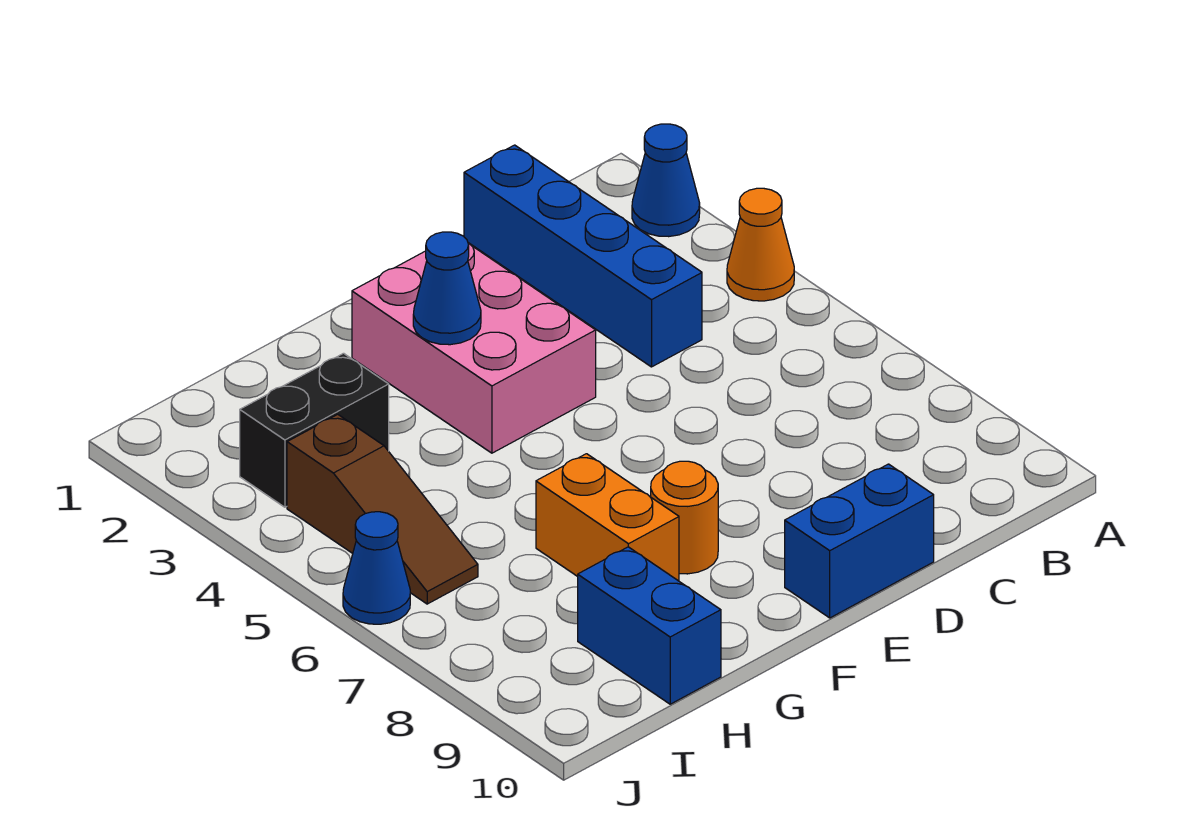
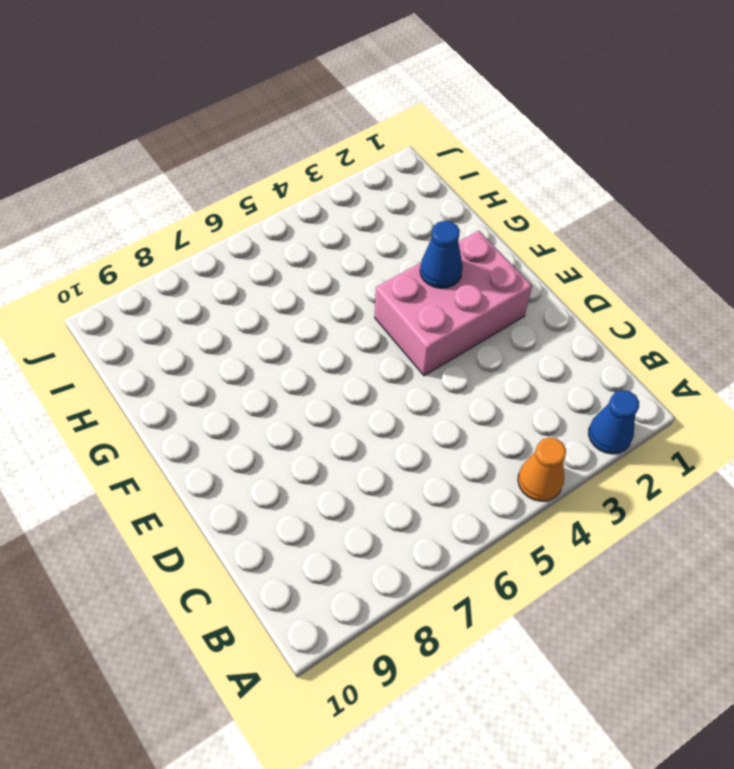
none -> blue 1x4 brick [464,145,702,367]
none -> blue 1x2 brick [785,464,934,618]
none -> orange 1x1 round brick [651,461,718,574]

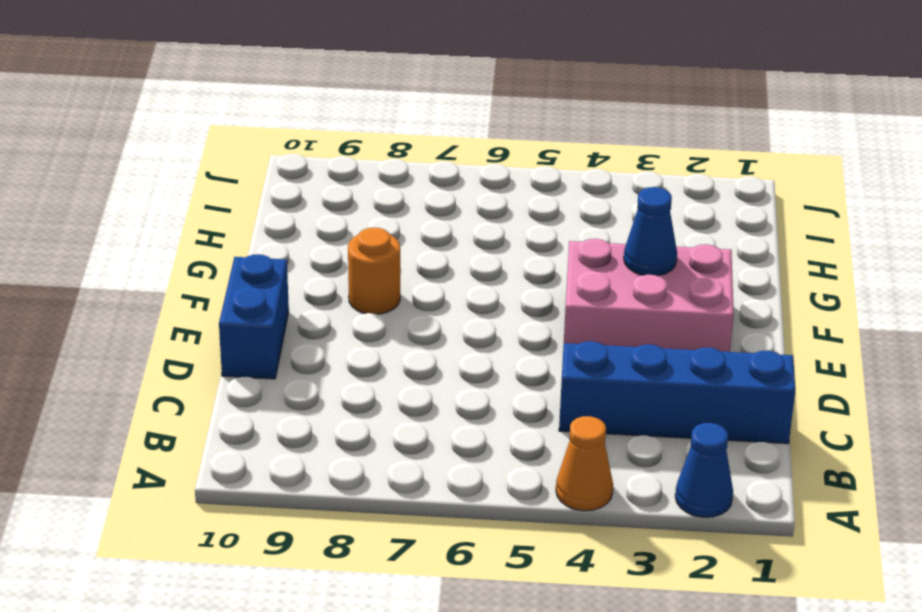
none -> orange 1x2 brick [536,454,679,581]
none -> black 1x2 brick [240,353,389,507]
none -> blue 1x2 brick [578,547,721,704]

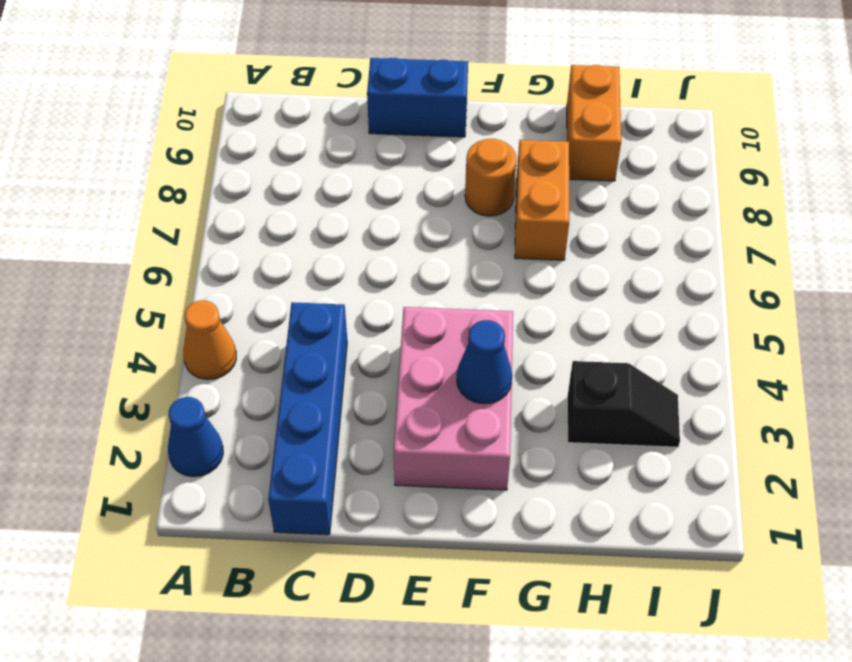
black 1x2 slope [567,361,680,447] -> black 1x2 brick [240,353,389,507]
orange 1x2 brick [567,65,621,181] -> blue 1x2 brick [578,547,721,704]
none -> brown 1x3 slope [287,414,478,604]
none -> blue 1x1 cone [343,512,410,624]

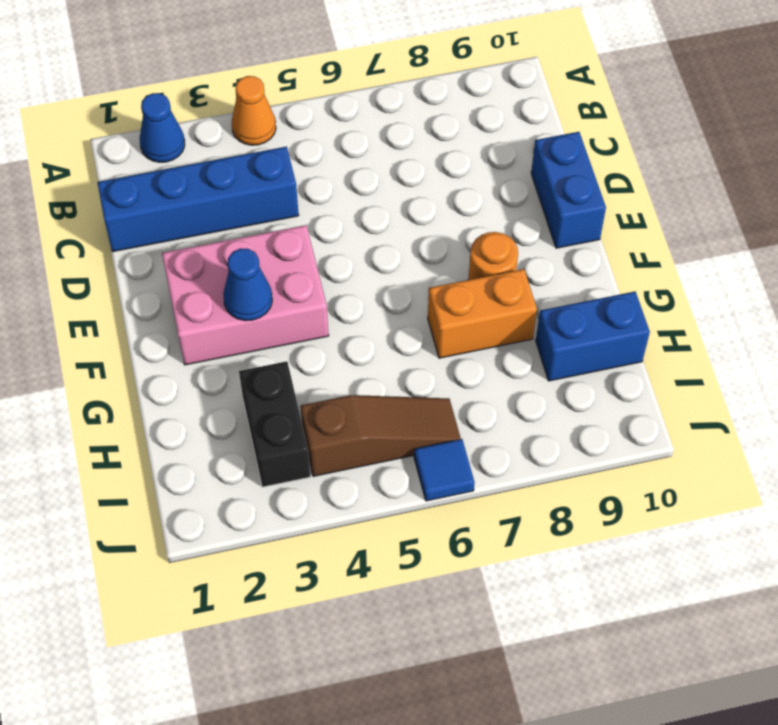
blue 1x1 tile [414,439,475,501] -> blue 1x1 cone [343,512,410,624]

